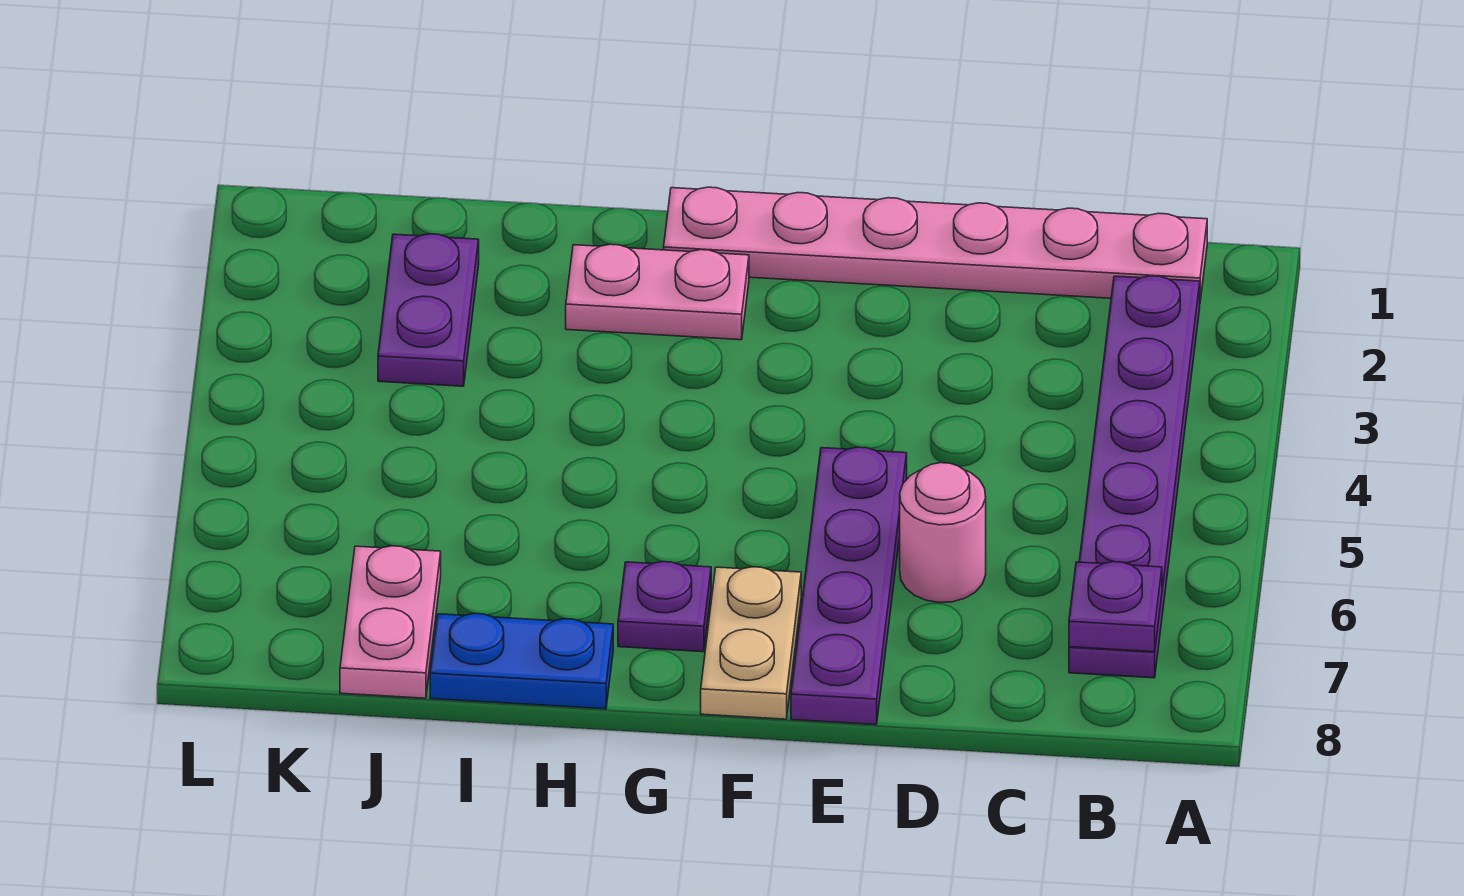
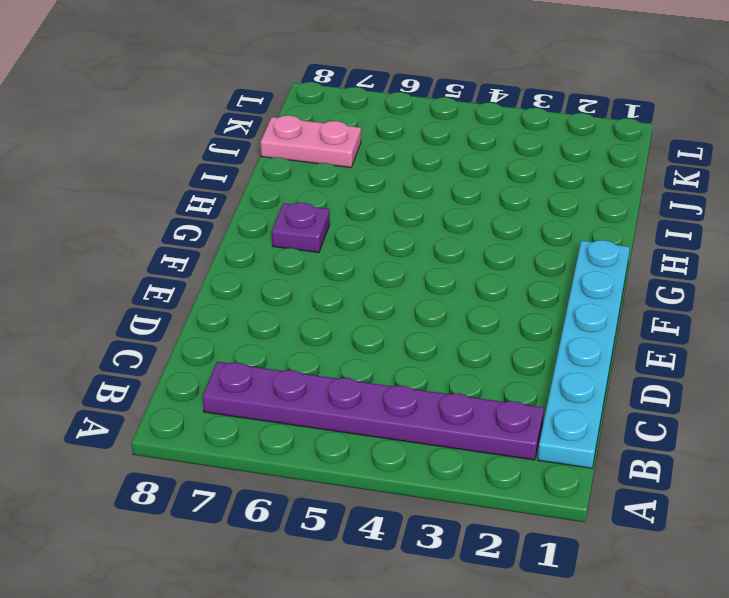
cyan 1x6 plate [538,240,630,468] -> pink 1x6 plate [664,187,1207,301]
none -> pink 1x1 round brick [900,463,986,603]
none -> purple 1x4 plate [791,447,907,724]

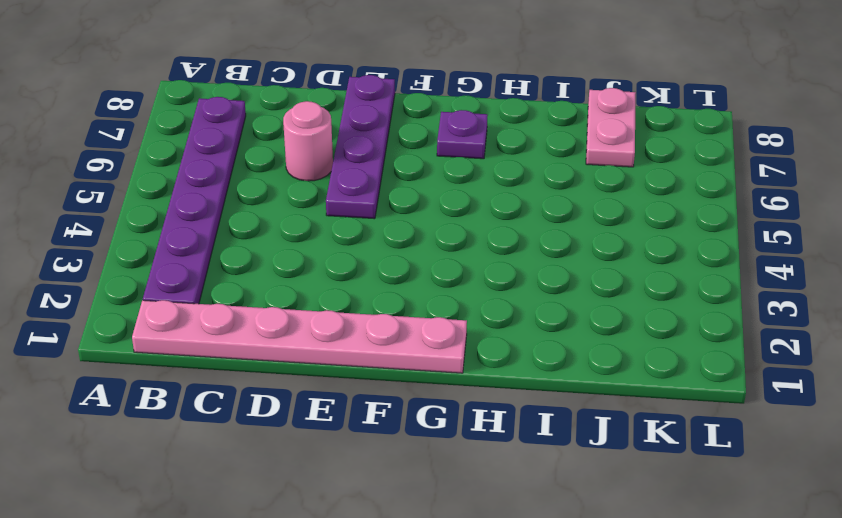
none -> tan 1x2 plate [701,567,801,719]
none -> pink 1x2 plate [566,244,749,340]

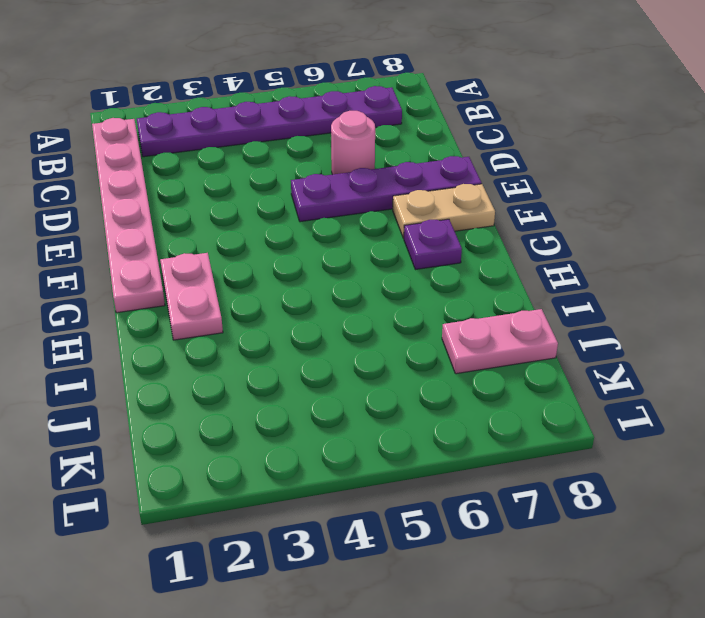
none -> blue 1x2 plate [430,614,613,709]
none -> purple 1x2 plate [378,234,479,386]

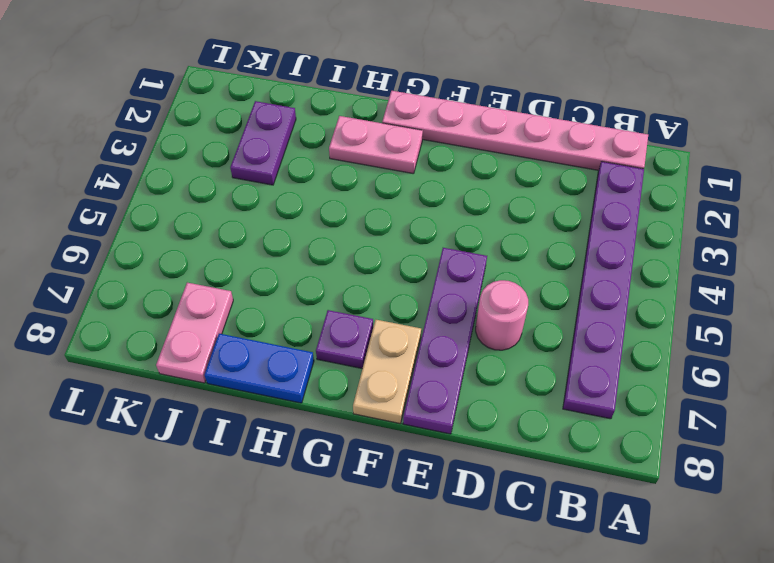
none -> purple 1x1 plate [1069,562,1162,652]

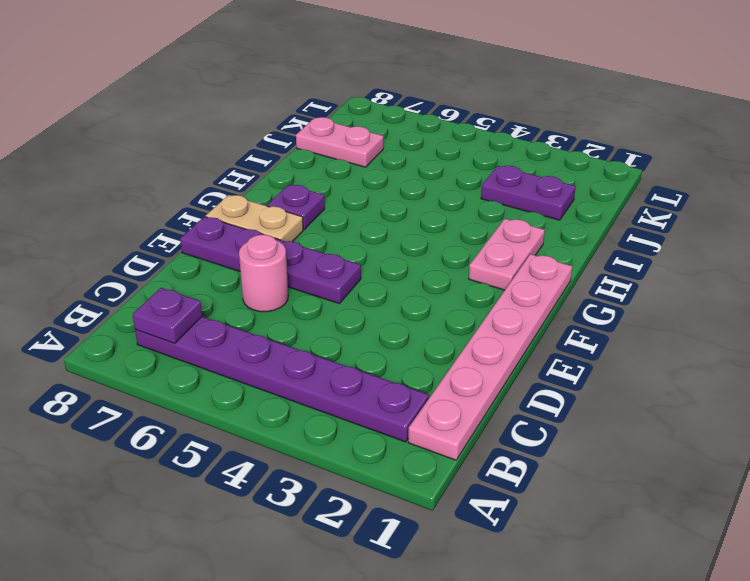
none -> blue 1x2 plate [430,614,613,709]

